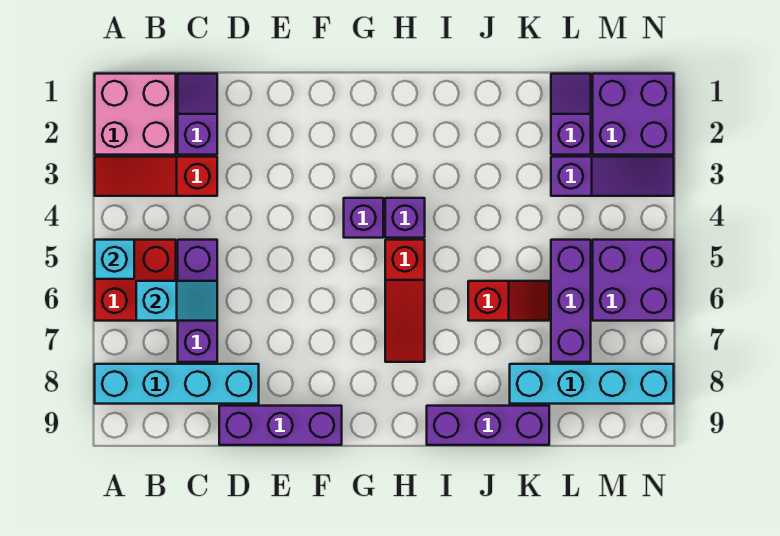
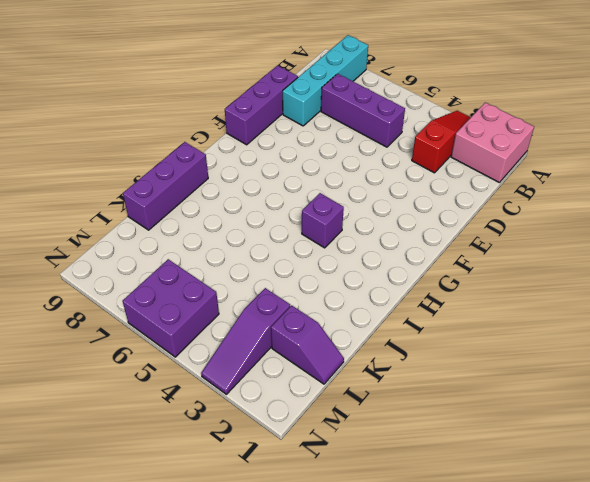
none -> red 2x2 brick [95,240,176,321]
none -> purple 1x2 slope [178,74,217,155]
none -> purple 1x1 brick [344,198,383,238]

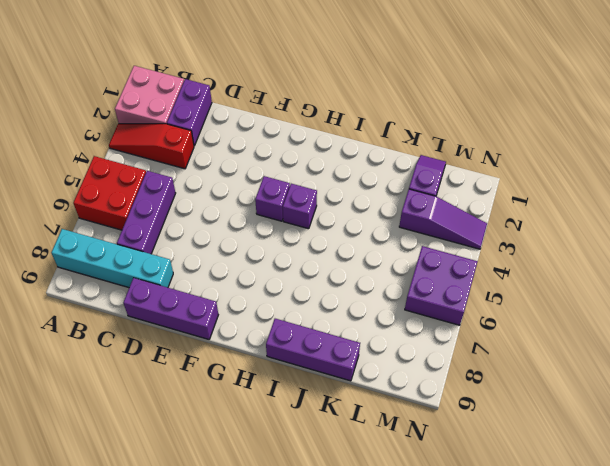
purple 1x2 brick [167,79,212,146] -> purple 1x2 slope [178,74,217,155]
none -> red 1x3 slope [385,240,425,362]
none -> red 1x2 slope [468,281,549,321]
none -> cyan 1x4 brick [510,364,674,404]

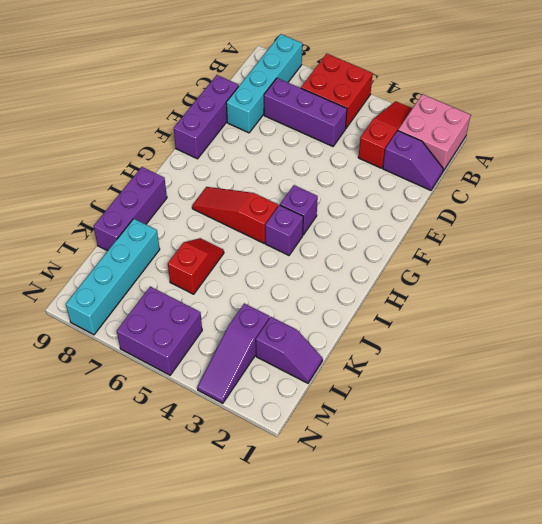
red 1x2 slope [168,238,224,294] -> red 1x2 slope turned to [468,281,549,321]
none -> purple 1x3 brick [551,240,591,362]
none -> purple 2x2 brick [593,74,674,155]
none -> cyan 1x1 brick [95,240,134,279]

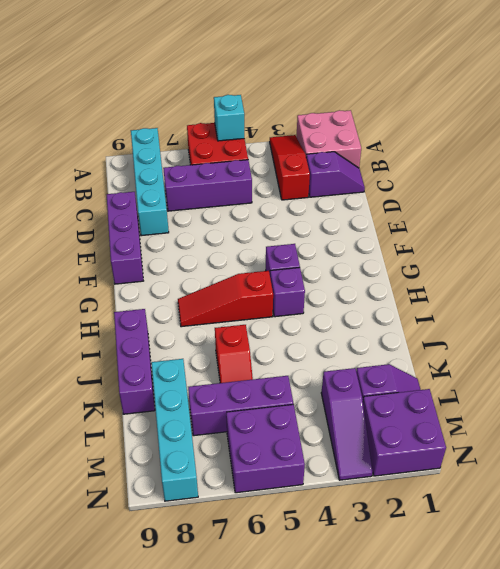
none -> cyan 1x2 slope [136,281,217,321]

